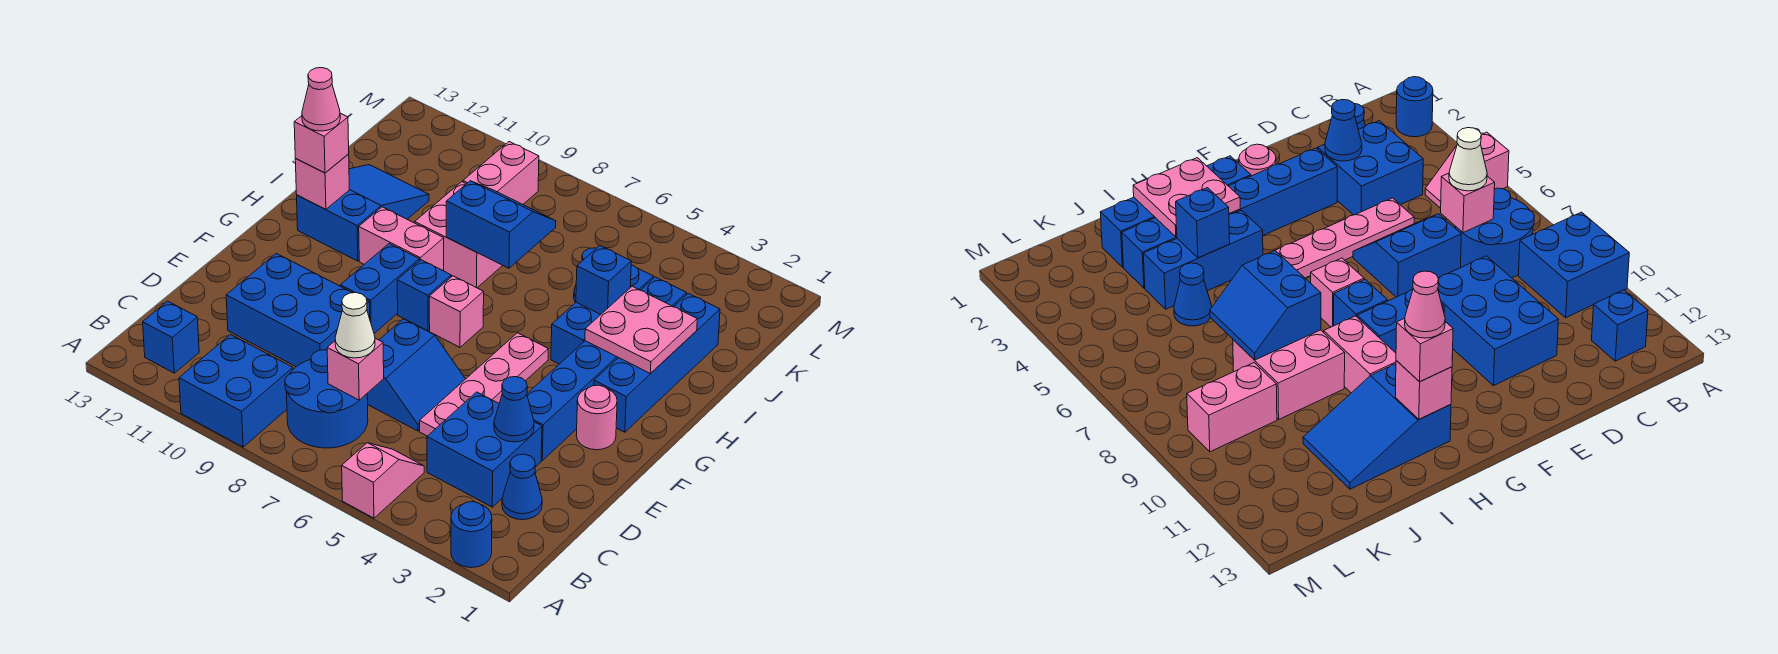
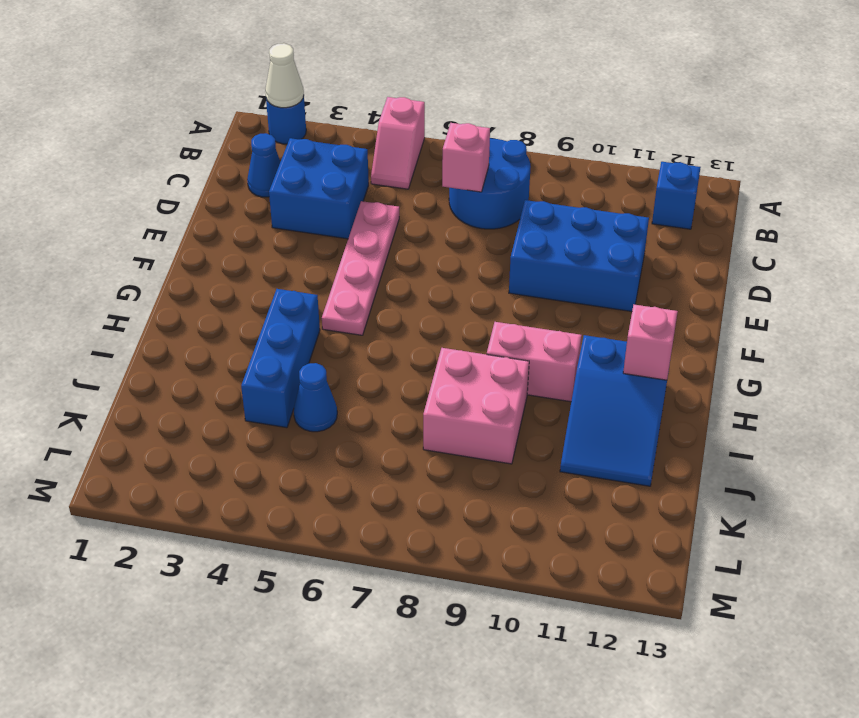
white 1x1 cone [265,43,304,108] -> white 1x1 cone moved to [335,293,375,358]
none -> blue 2x2 brick [179,334,293,447]
none -> blue 2x2 slope [367,319,465,431]
none -> blue 1x6 brick [527,277,687,460]
none -> pink 1x1 round brick [576,385,617,450]

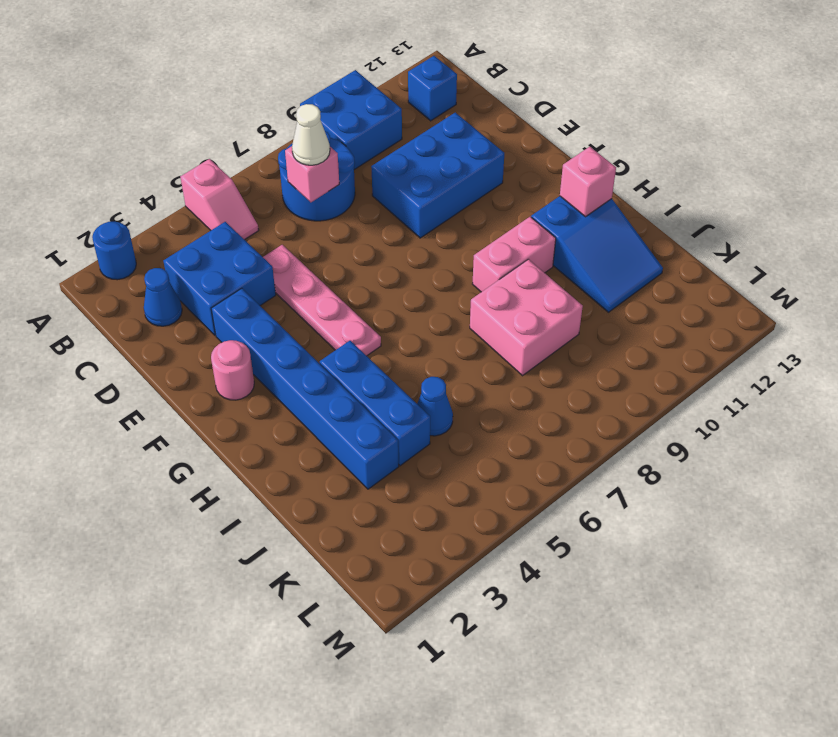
none -> blue 2x2 slope [367,319,465,431]
none -> blue 1x2 brick [340,244,419,333]
none -> blue 1x4 brick [594,293,720,432]
none -> pink 1x1 brick [429,276,484,347]

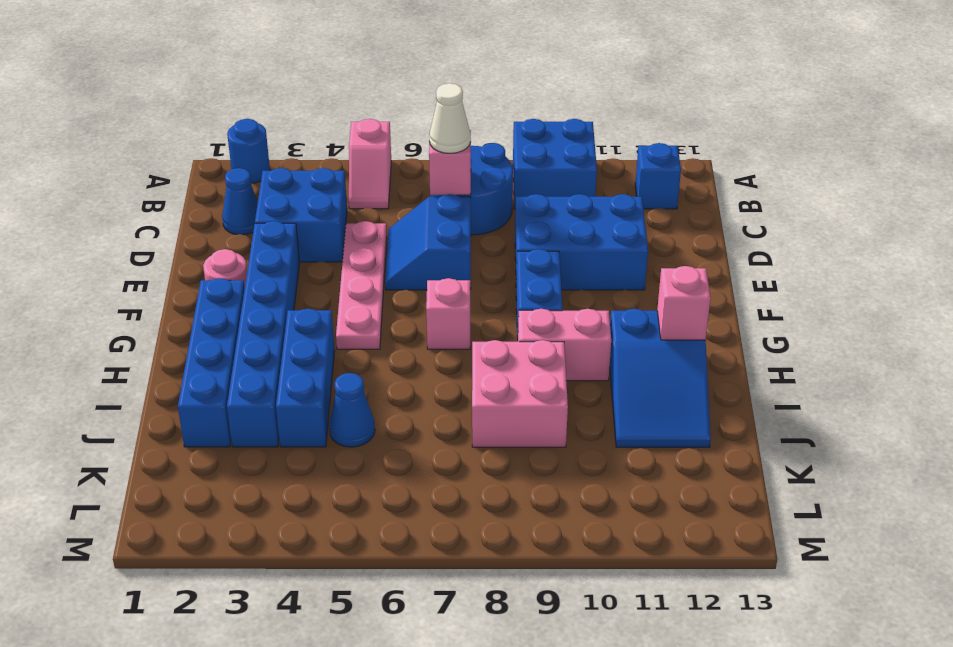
none -> blue 1x1 brick [397,260,451,331]
none -> pink 1x2 brick [463,142,539,204]
none -> blue 1x1 cone [494,377,534,442]
none -> pink 2x2 plate [585,286,697,374]

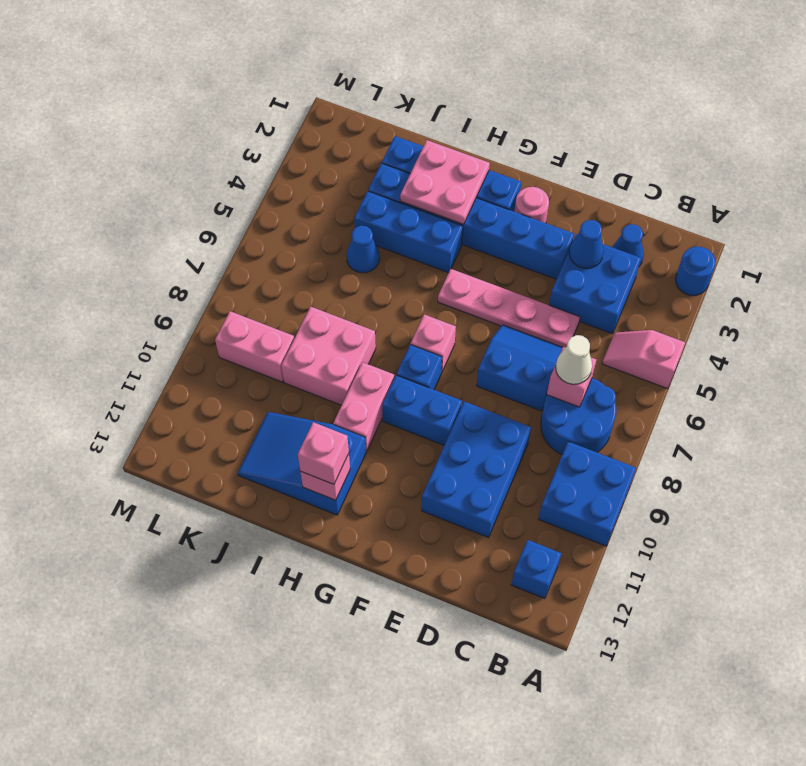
none -> blue 1x1 brick [576,246,631,314]
none -> blue 2x2 slope [446,181,556,268]
none -> pink 1x1 cone [302,68,340,131]

